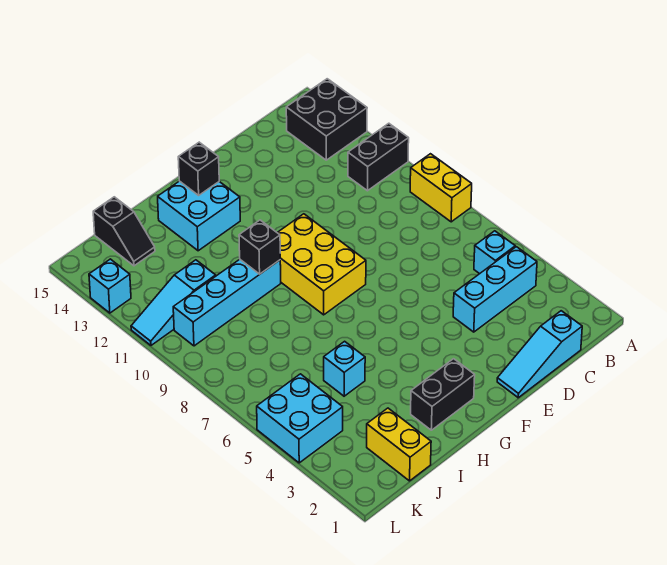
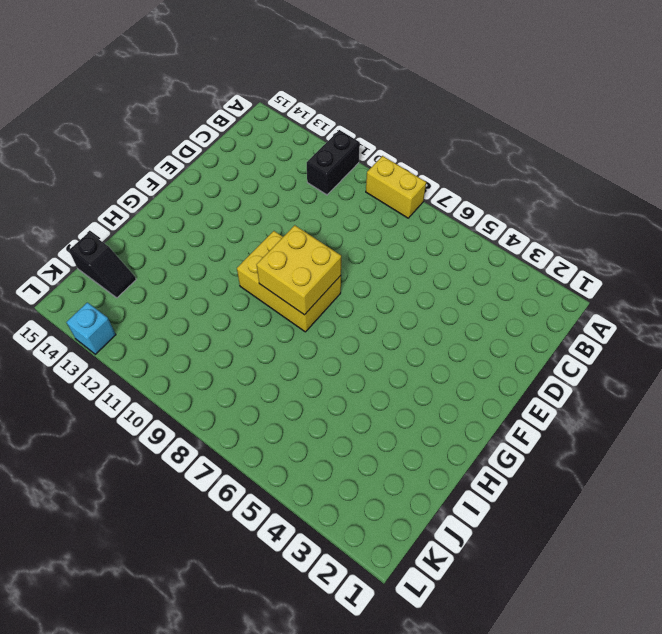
yellow 2x2 brick [257,225,341,315] -> none
none -> black 2x2 brick [286,79,367,160]
none -> cyan 1x3 brick [453,247,537,332]
none -> cyan 1x1 brick [474,231,515,274]

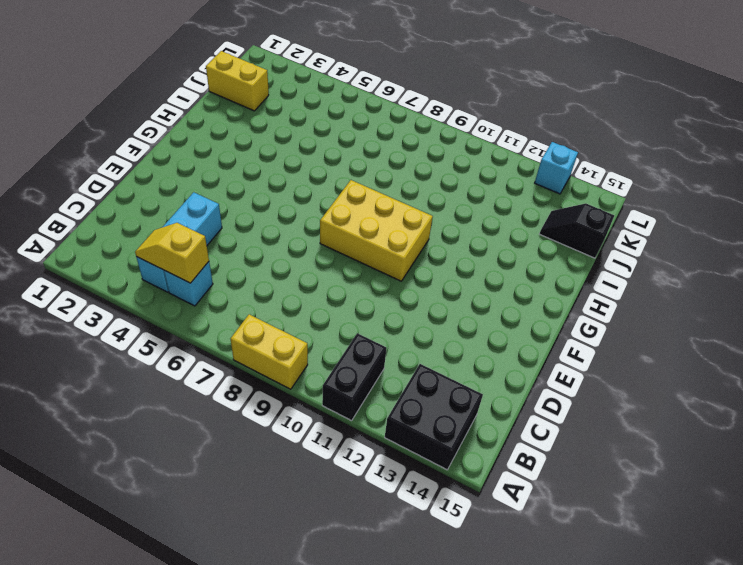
yellow 1x2 slope [135,223,209,283] -> none
none -> cyan 1x3 slope [497,311,582,398]
none -> black 1x2 brick [411,359,475,430]
none -> cyan 2x2 brick [158,181,240,251]

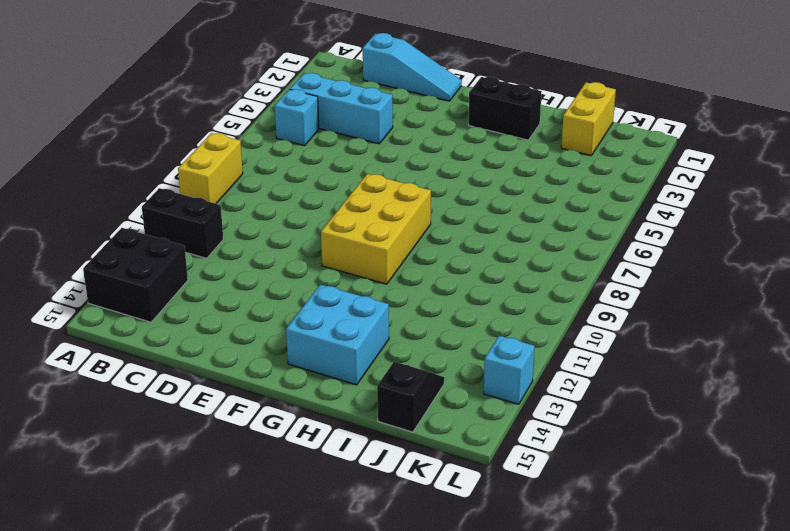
none -> cyan 1x4 brick [173,259,281,346]
none -> cyan 1x1 brick [324,341,365,396]
none -> cyan 1x3 slope [131,260,216,345]

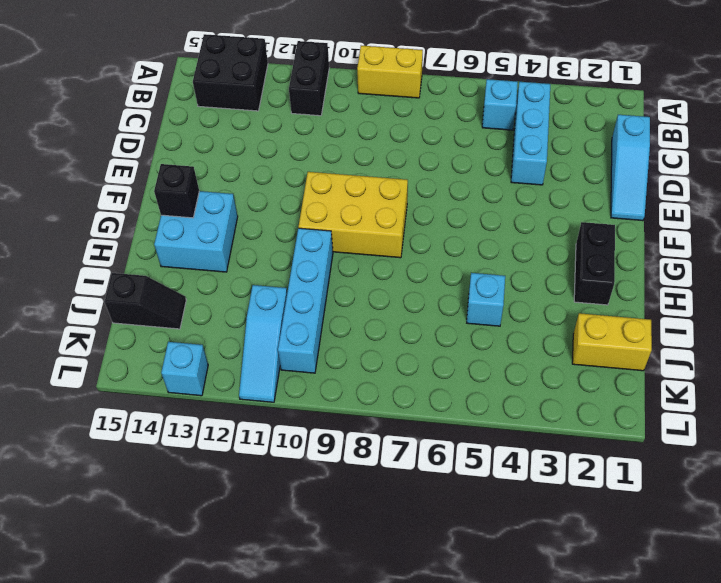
none -> cyan 2x2 brick [257,374,343,463]
none -> black 1x1 brick [239,220,280,274]

